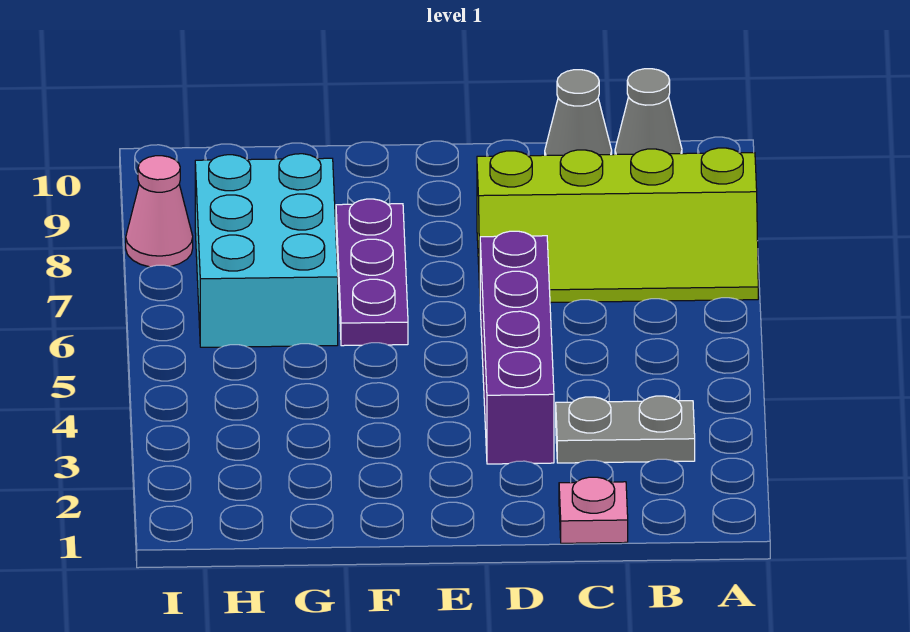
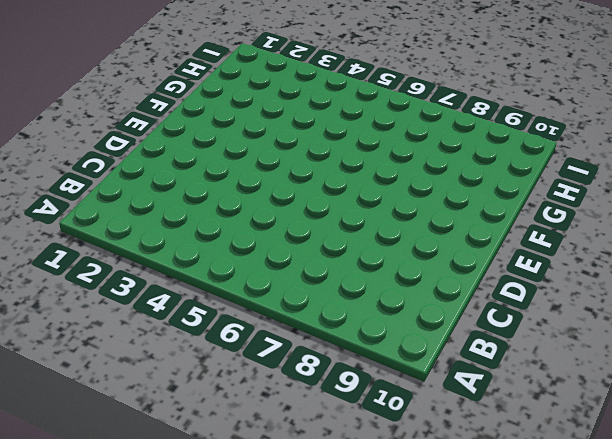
none -> lime 2x4 slope [477,148,758,302]
none -> grey 1x2 plate [556,396,695,463]

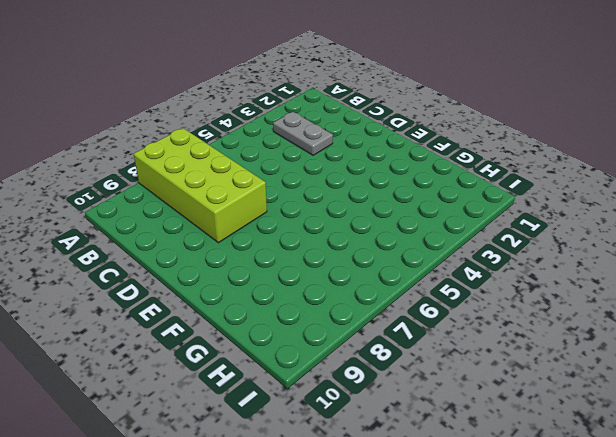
lime 2x4 brick [134,128,267,243] -> lime 2x4 slope [477,148,758,302]
none -> grey 1x1 cone [615,69,682,154]
none -> pink 1x1 plate [559,477,628,543]

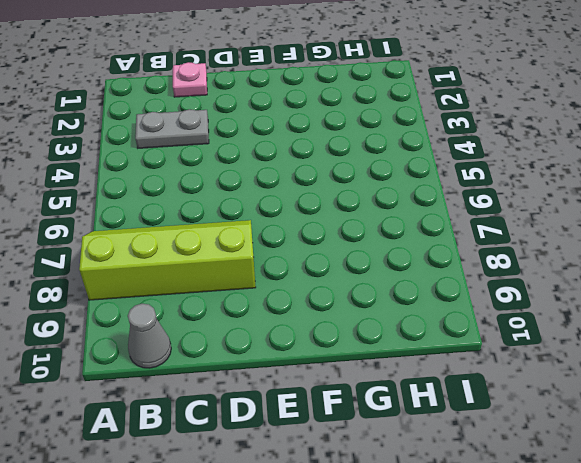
none -> grey 1x1 cone [545,70,612,155]
none -> purple 1x4 brick [480,231,554,464]

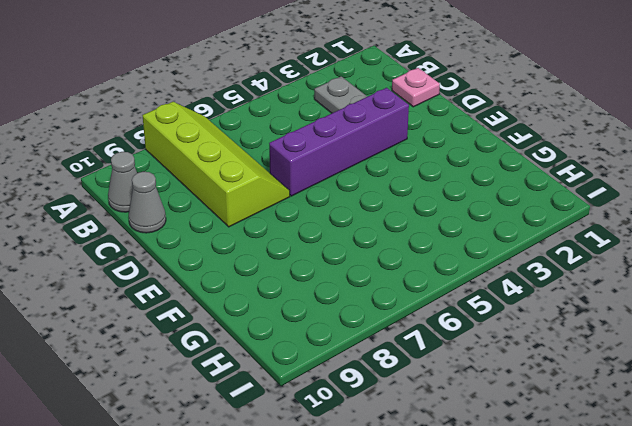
none -> purple 1x3 plate [336,199,408,346]
none -> cyan 2x3 brick [195,154,338,347]

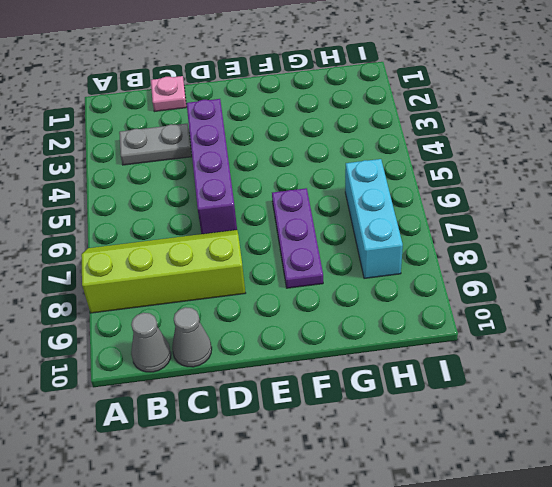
cyan 1x3 brick [345,159,403,279] -> cyan 2x3 brick [195,154,338,347]
none -> pink 1x1 cone [126,156,193,267]

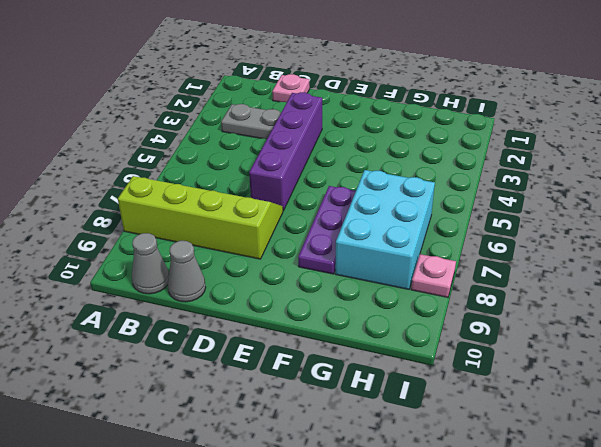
pink 1x1 plate [411,254,456,297] -> pink 1x1 cone [126,156,193,267]

